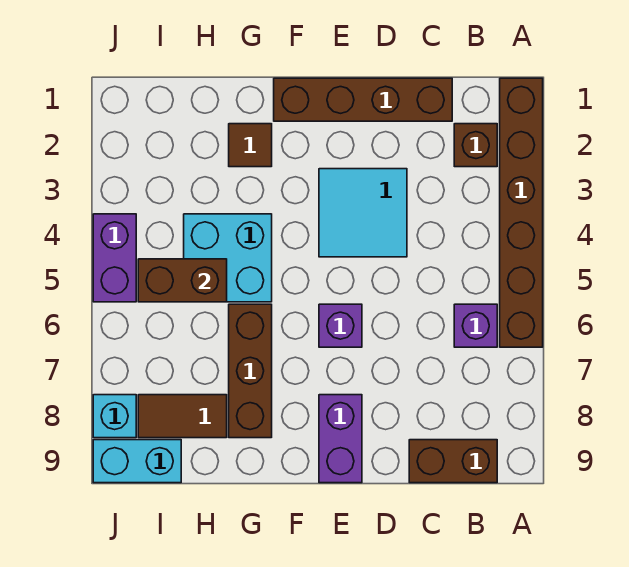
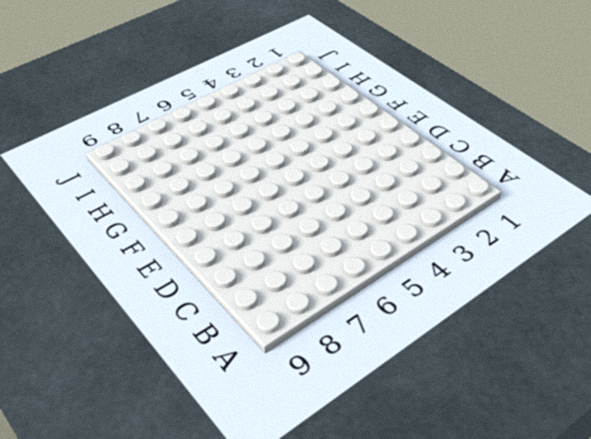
none -> brown 1x6 brick [500,78,543,347]
none -> brown 1x1 brick [454,124,497,167]
none -> purple 1x1 brick [454,304,497,347]

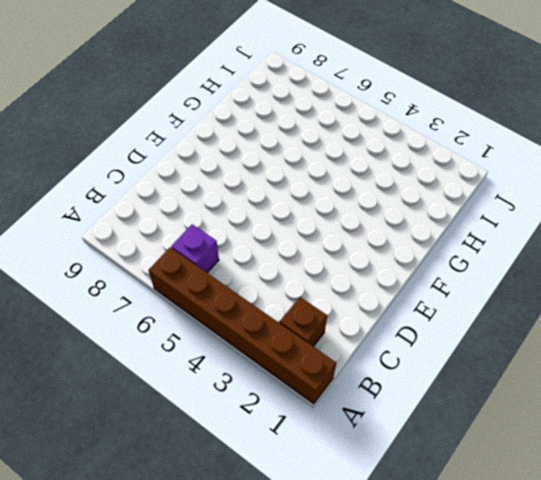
none -> brown 1x2 brick [409,440,497,483]
none -> brown 1x4 brick [274,78,452,121]
none -> cyan 2x2 tile [319,169,407,257]

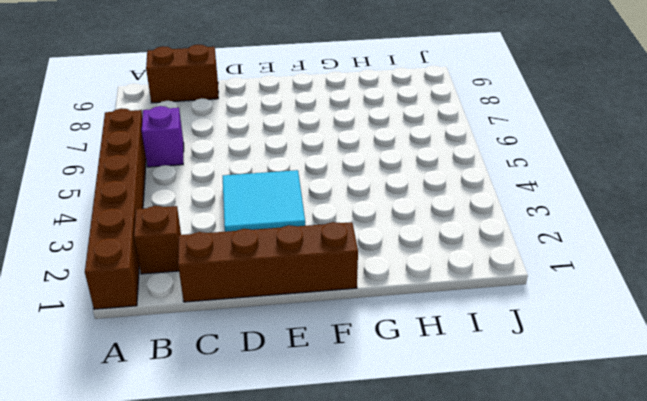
none -> purple 1x1 brick [319,304,362,347]
none -> purple 1x2 brick [319,395,362,483]
none -> brown 1x1 tile [229,124,272,167]

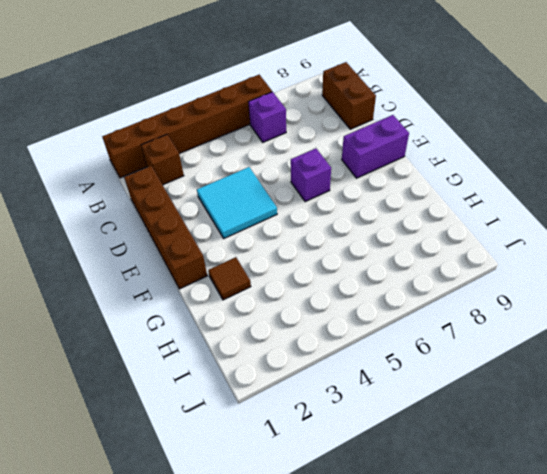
none -> cyan 2x2 brick [184,214,272,302]
none -> brown 1x3 brick [229,304,272,438]
none -> brown 1x2 tile [138,395,227,438]

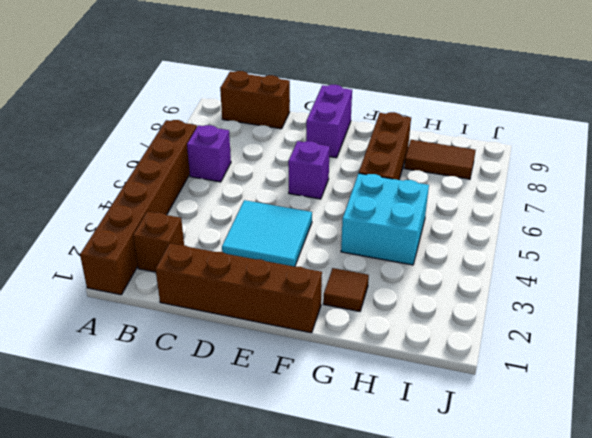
none -> cyan 1x2 brick [93,440,181,483]
none -> purple 1x2 brick [93,214,136,302]
none -> cyan 1x1 brick [93,395,136,438]

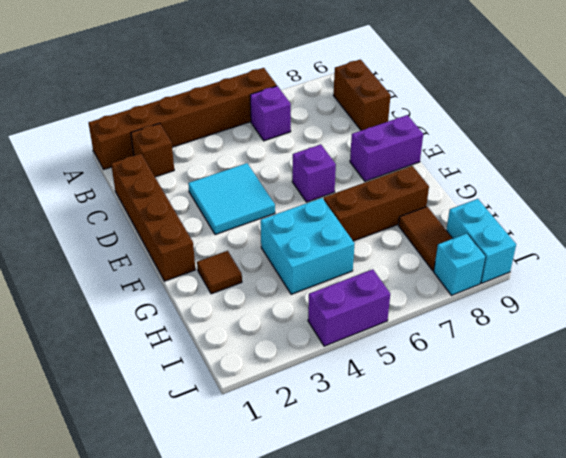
none -> brown 1x2 brick [138,259,227,302]

